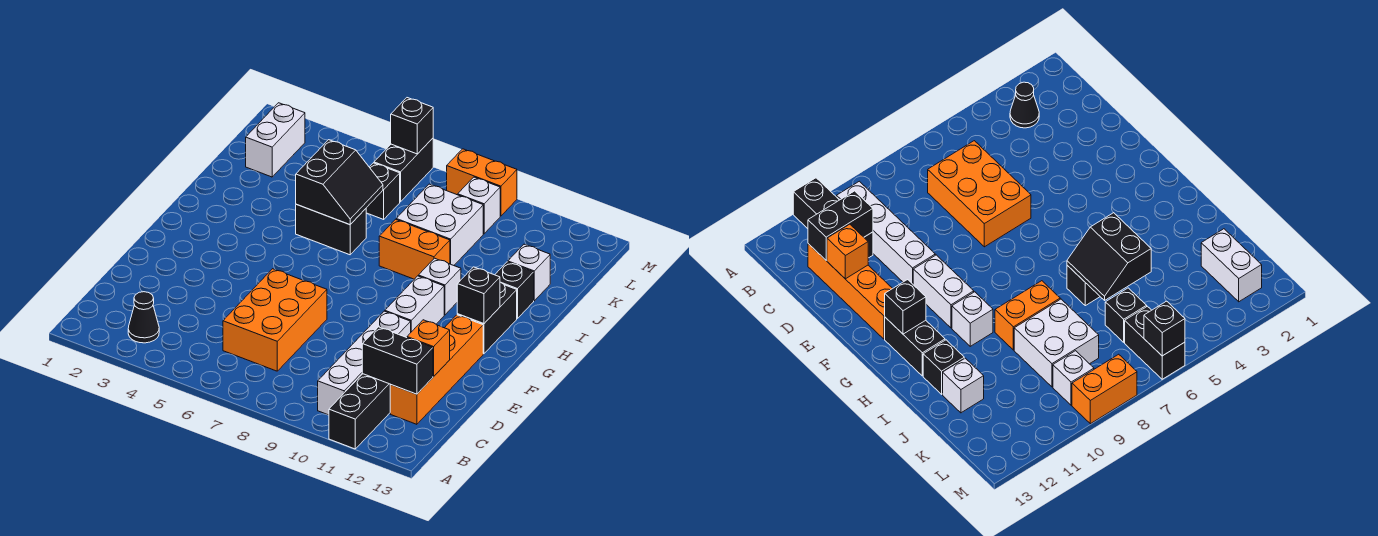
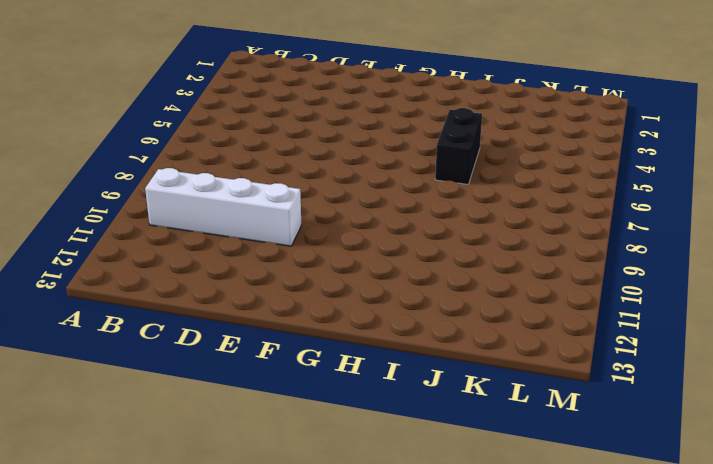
none -> black 1x3 brick [329,374,391,449]
none -> black 1x1 cone [128,292,159,343]
none -> orange 2x3 brick [223,269,327,371]

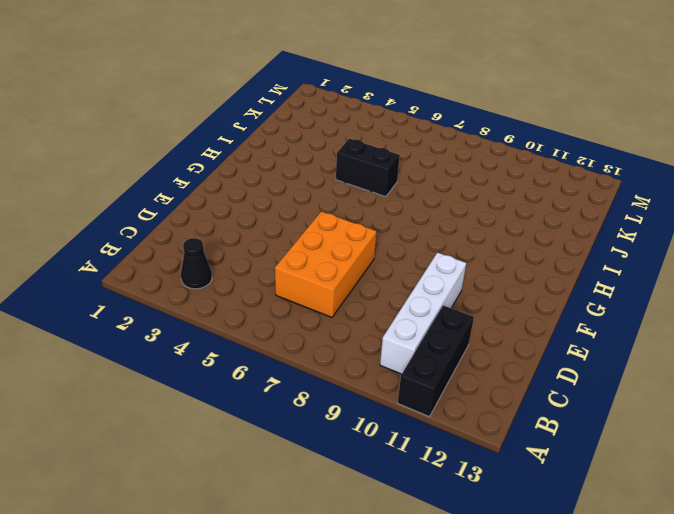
none -> orange 1x4 brick [390,315,483,424]
none -> white 1x2 brick [385,276,444,332]
none -> black 1x2 brick [457,282,517,354]

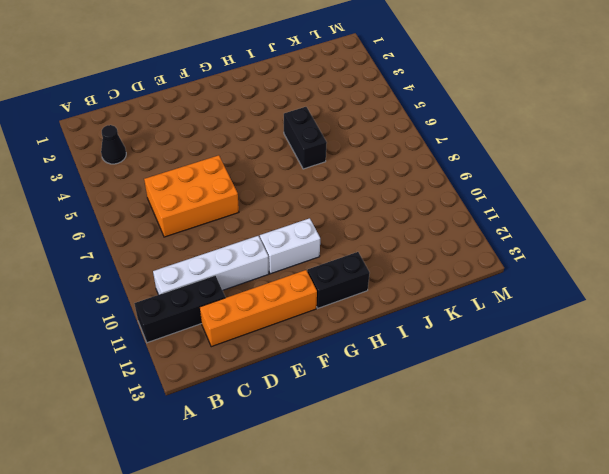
none -> white 1x1 brick [418,258,461,315]
none -> orange 1x2 brick [379,219,450,279]
none -> black 1x1 brick [495,262,534,319]

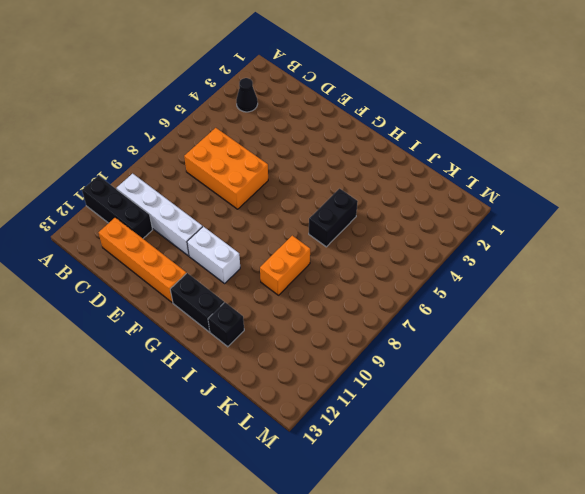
none -> white 1x1 brick [418,258,461,315]
none -> white 2x2 brick [396,184,483,265]
none -> white 1x1 brick [508,244,550,301]

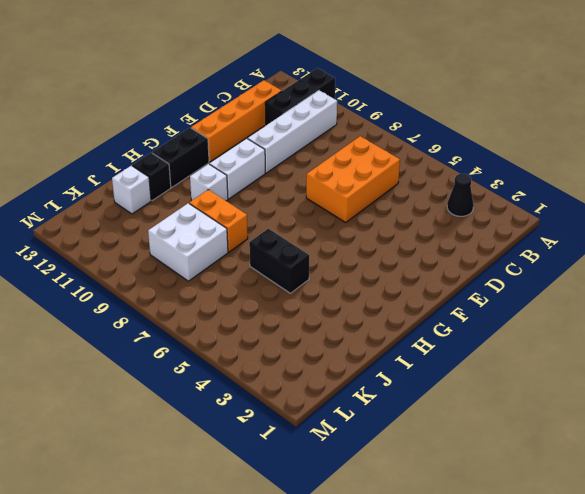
none -> white 1x2 brick [246,103,305,177]
none -> black 1x1 brick [366,163,400,219]
none -> black 1x2 brick [374,138,433,202]

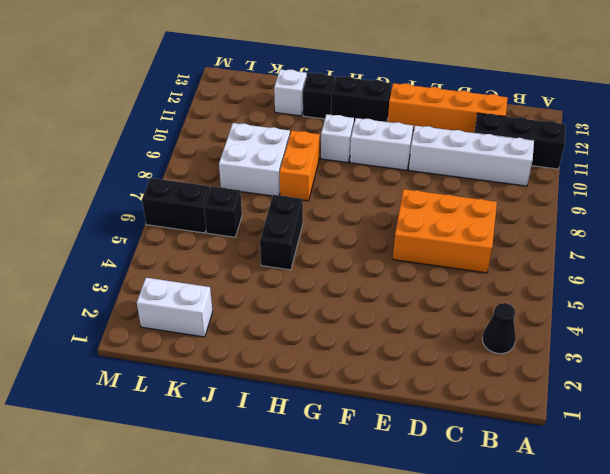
none -> white 1x1 brick [458,177,500,234]
none -> orange 1x2 brick [447,149,517,216]
none -> black 1x2 brick [362,327,433,394]

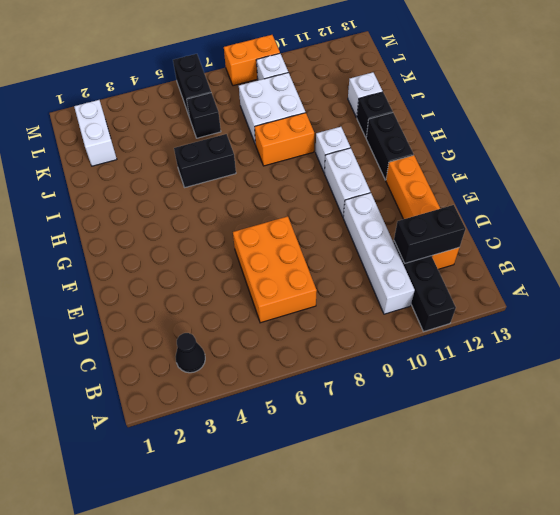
none -> orange 1x1 brick [407,320,450,376]
none -> black 1x1 brick [457,267,500,324]
none -> black 2x2 slope [296,140,383,225]

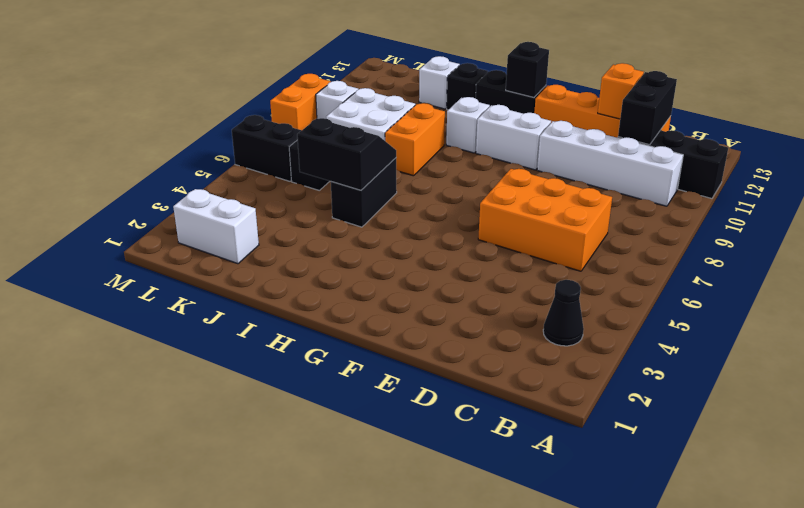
none -> black 1x1 brick [391,98,433,154]

